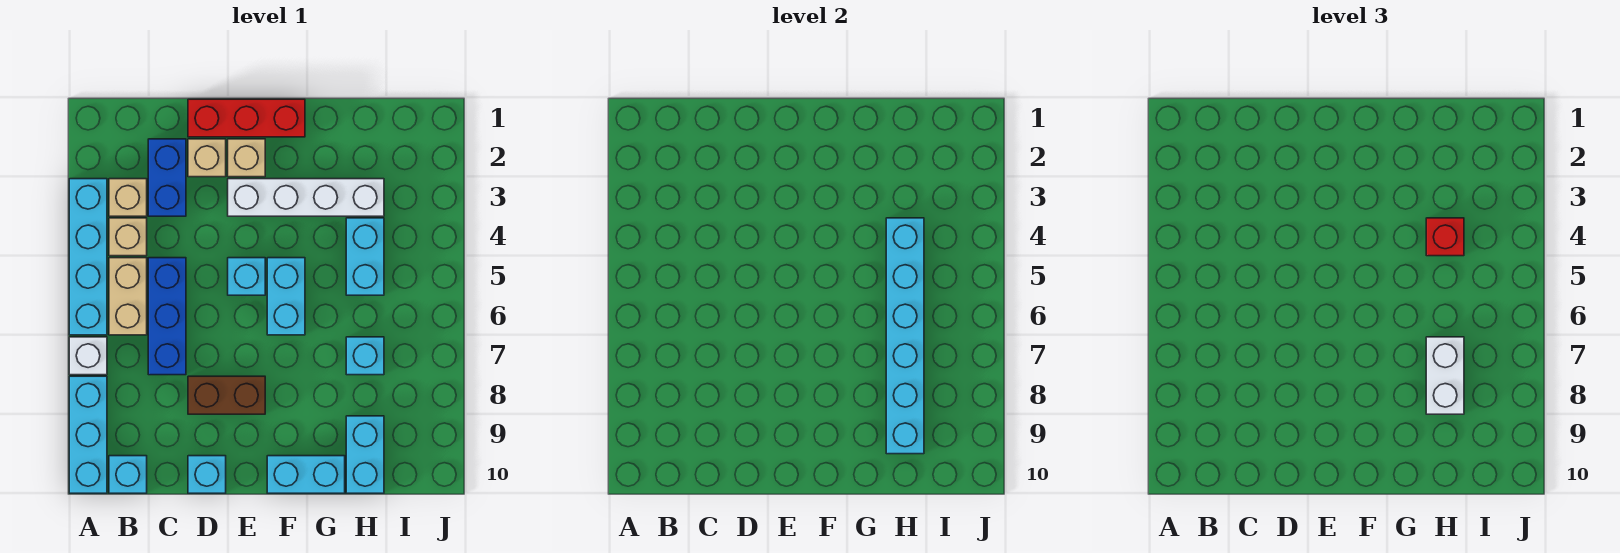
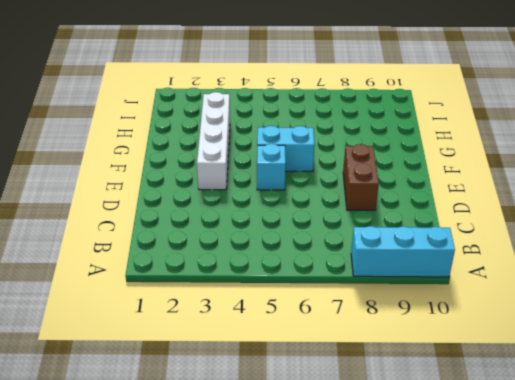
none -> cyan 1x4 brick [69,179,107,335]
none -> white 1x1 brick [69,337,107,375]
none -> tan 1x1 brick [109,179,147,216]

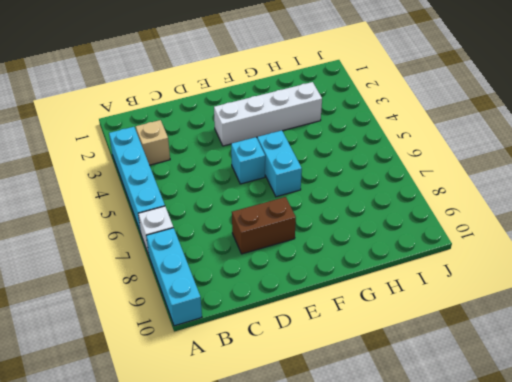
none -> tan 1x1 brick [109,218,147,256]
none -> tan 1x2 brick [109,258,147,335]
none -> cyan 1x1 brick [109,456,147,493]

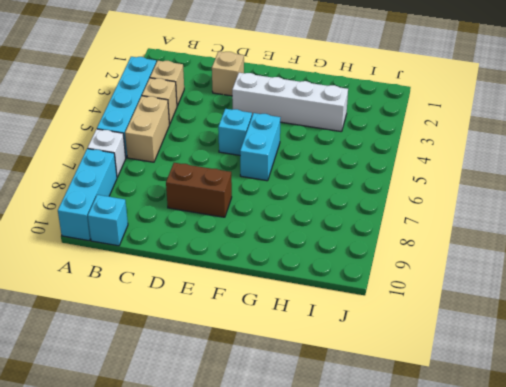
none -> blue 1x2 brick [148,139,186,216]
none -> blue 1x3 brick [148,258,186,375]
none -> red 1x3 brick [188,99,305,137]

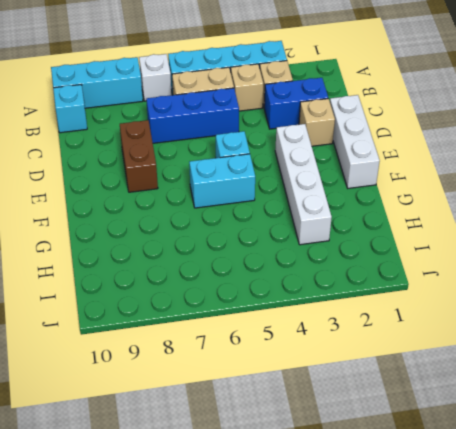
white 1x3 brick [330,95,380,188] -> red 1x3 brick [188,99,305,137]
none -> cyan 1x1 brick [188,456,226,493]
none -> tan 1x1 brick [228,139,265,177]
none -> cyan 1x2 brick [267,456,345,493]

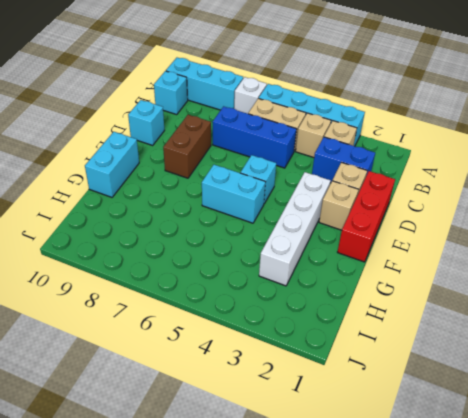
none -> cyan 1x2 brick [346,218,384,295]
none -> cyan 1x1 brick [346,337,384,375]
none -> cyan 1x2 brick [346,416,384,493]

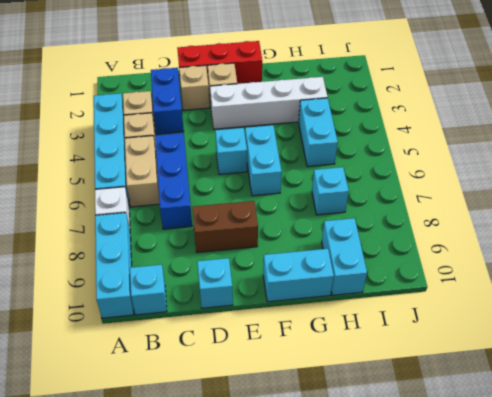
none -> cyan 1x6 brick [886,218,924,454]
none -> red 1x1 brick [1426,218,1464,256]
none -> white 1x2 brick [1426,337,1464,414]

